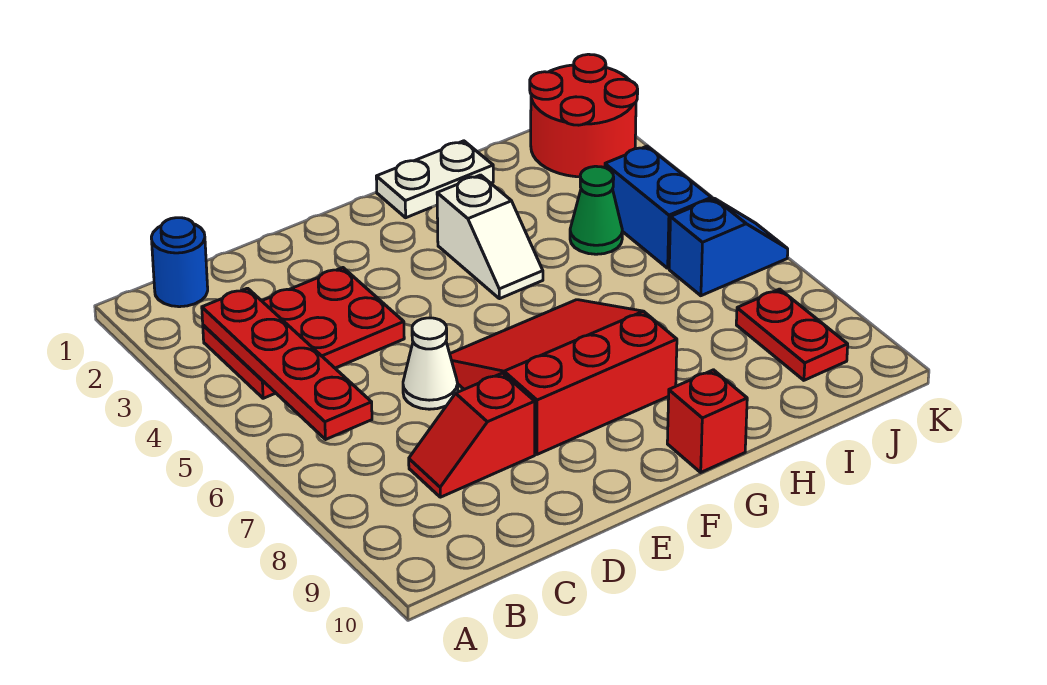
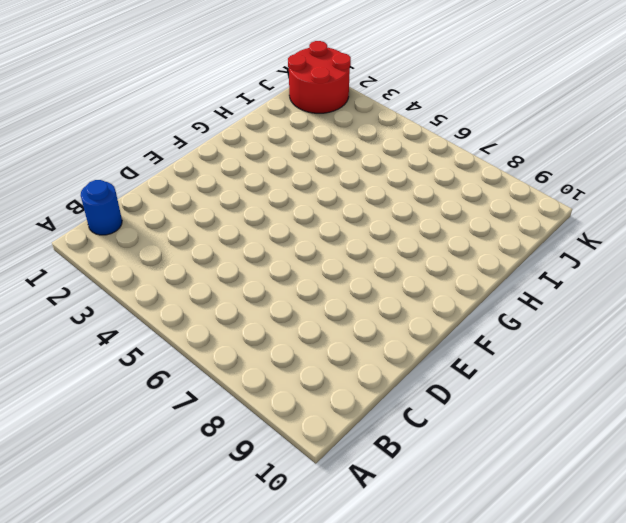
none -> red 2x3 plate [203,268,404,398]
none -> red 1x2 slope [409,373,535,497]
none -> white 1x1 cone [403,318,458,409]

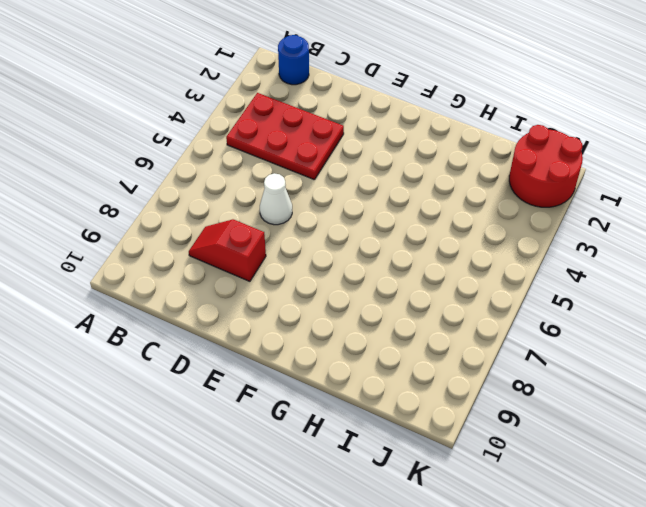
none -> red 3x3 slope [450,300,677,454]
none -> white 1x2 plate [376,141,493,218]
none -> white 1x2 slope [437,175,543,299]

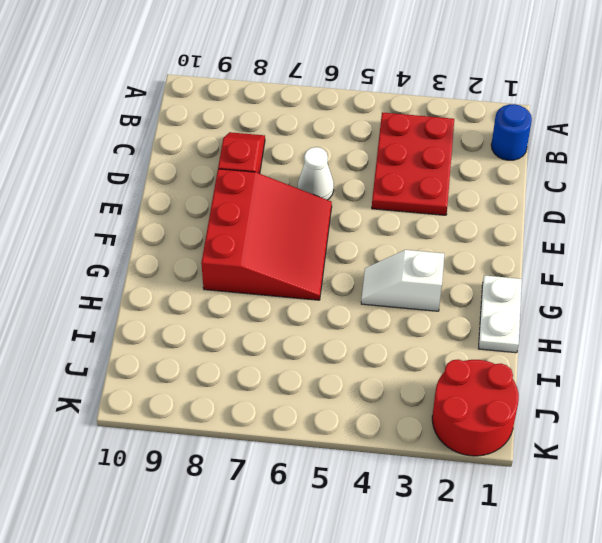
none -> red 1x1 brick [667,370,747,472]
none -> green 1x1 cone [570,166,622,254]
none -> blue 1x2 brick [605,146,712,268]

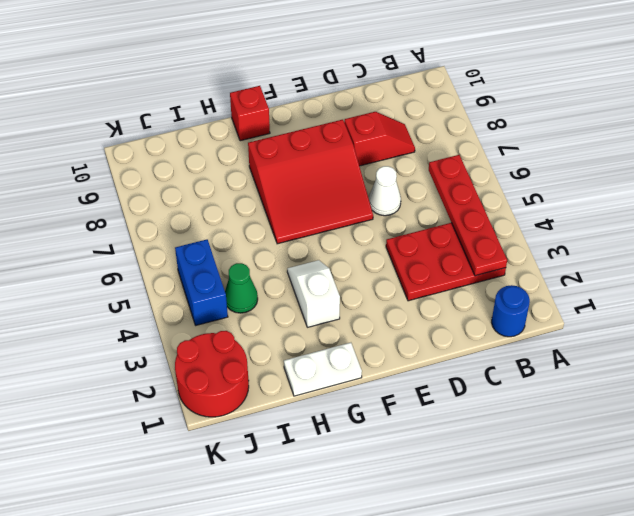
none -> blue 1x2 slope [669,198,788,296]
none -> red 1x2 plate [736,289,848,380]

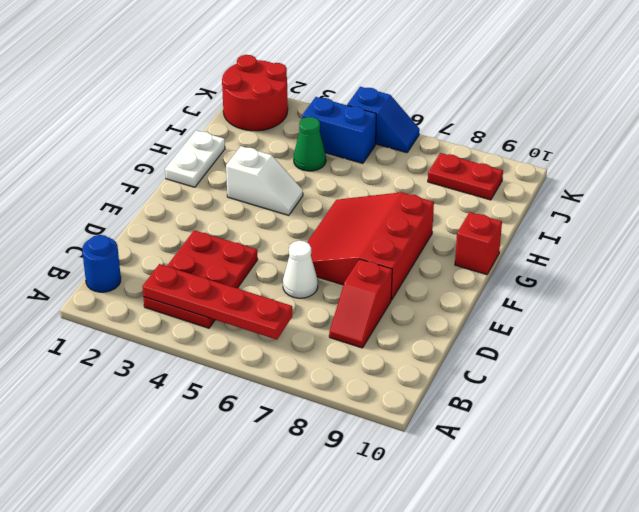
blue 1x2 slope [347,87,420,153] -> blue 1x2 slope turned to [669,198,788,296]

